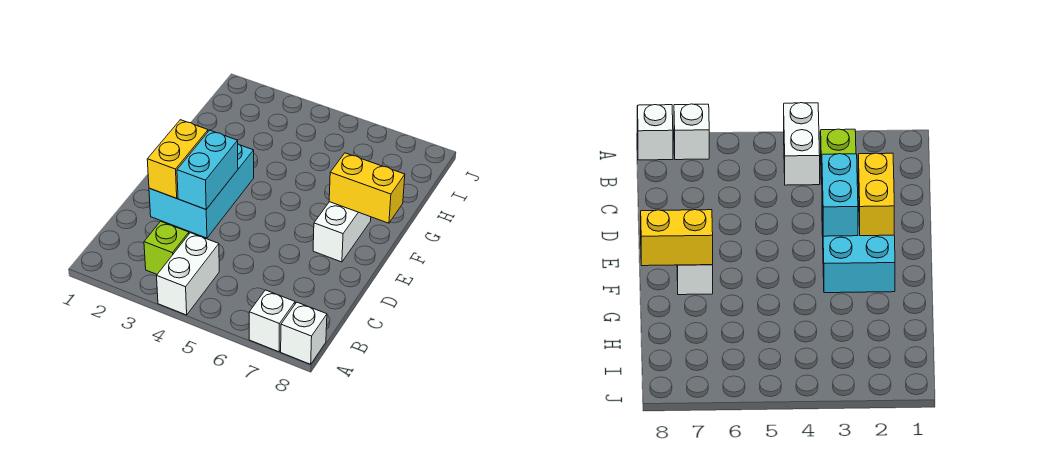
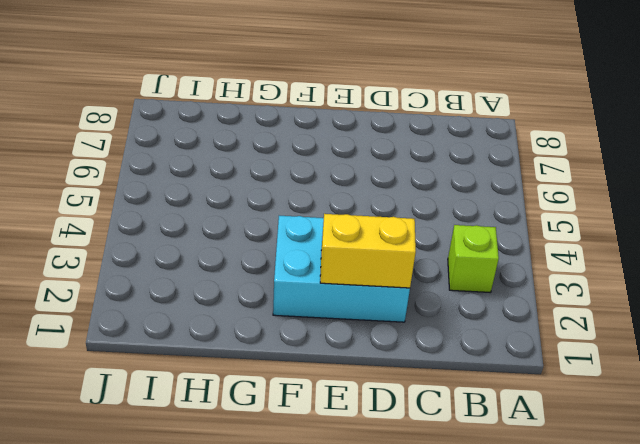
none -> white 1x2 brick [157,233,219,315]
none -> white 1x1 brick [249,290,295,352]

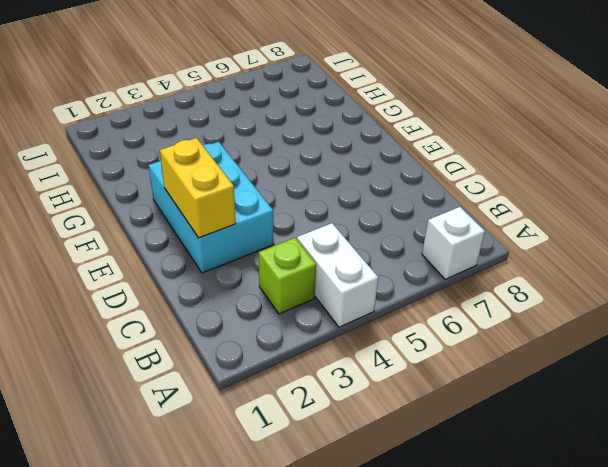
none -> white 1x1 brick [281,302,327,364]
none -> white 1x2 brick [313,202,371,262]

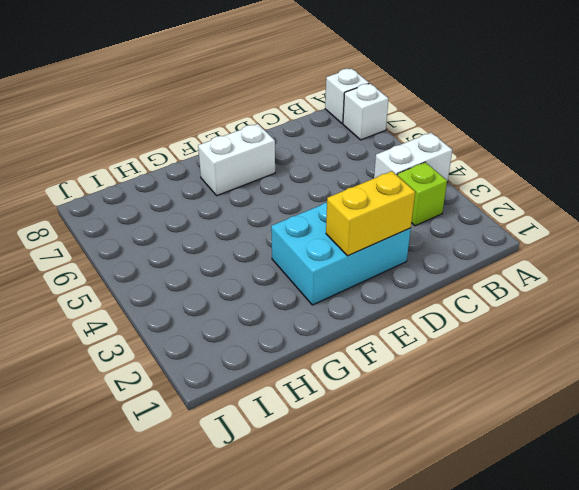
none -> cyan 1x2 brick [177,130,238,209]
none -> yellow 1x2 brick [329,153,405,223]

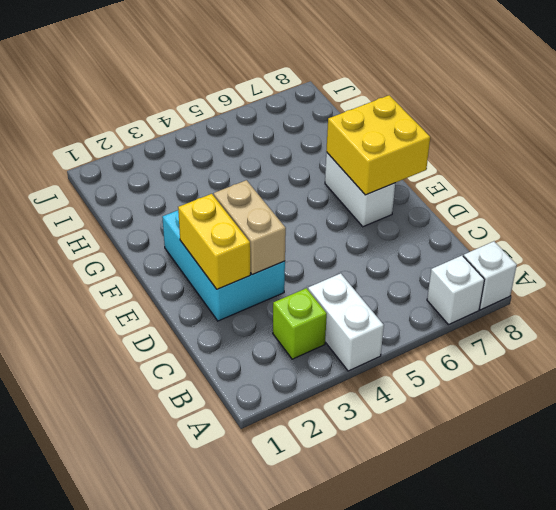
tan 1x2 brick [214,180,286,275] -> cyan 1x2 brick [177,130,238,209]
yellow 2x2 brick [326,95,430,195] -> yellow 1x2 brick [329,153,405,223]

